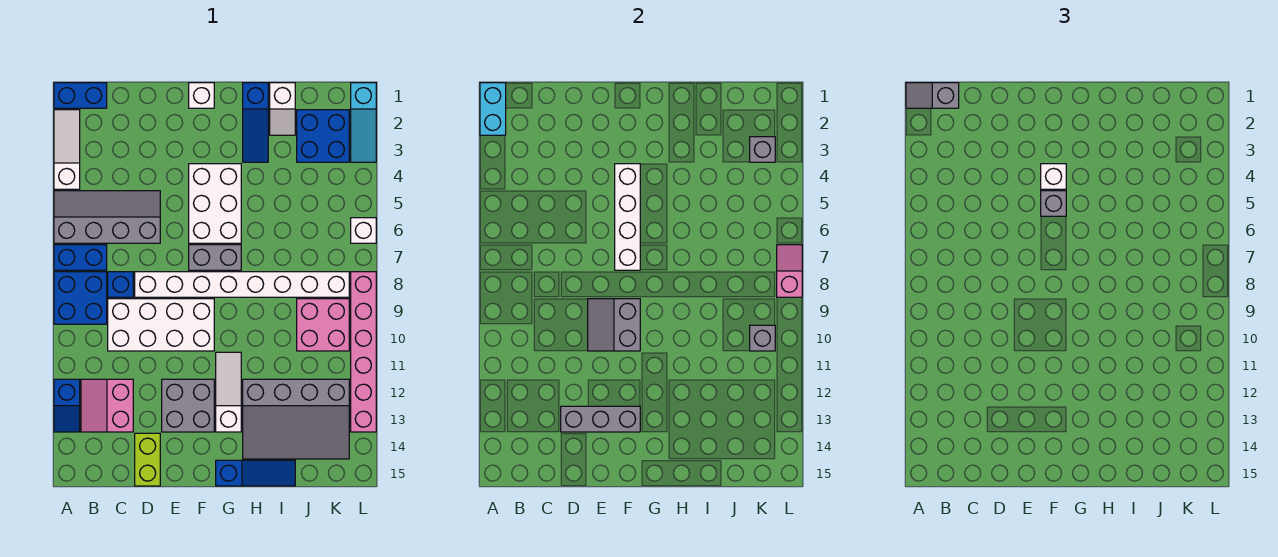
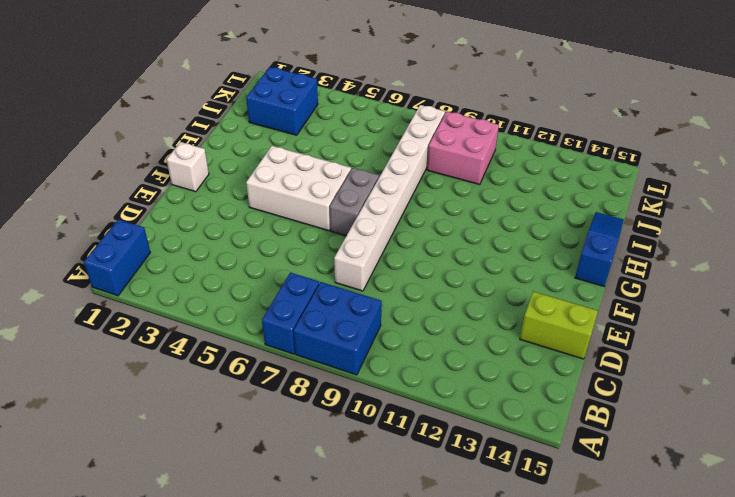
none -> white 1x3 slope [54,110,80,189]
none -> grey 2x4 slope [54,191,160,243]
none -> blue 1x2 slope [54,379,80,432]
none -> pink 2x2 slope [81,379,133,432]

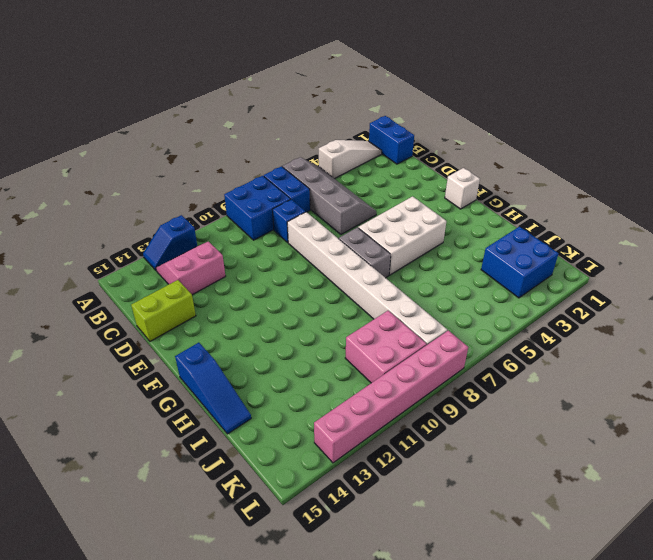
none -> white 2x4 brick [108,299,214,351]
none -> grey 2x2 brick [162,379,214,432]
none -> white 1x3 slope [216,352,241,432]
none -> blue 1x3 slope [243,83,268,162]

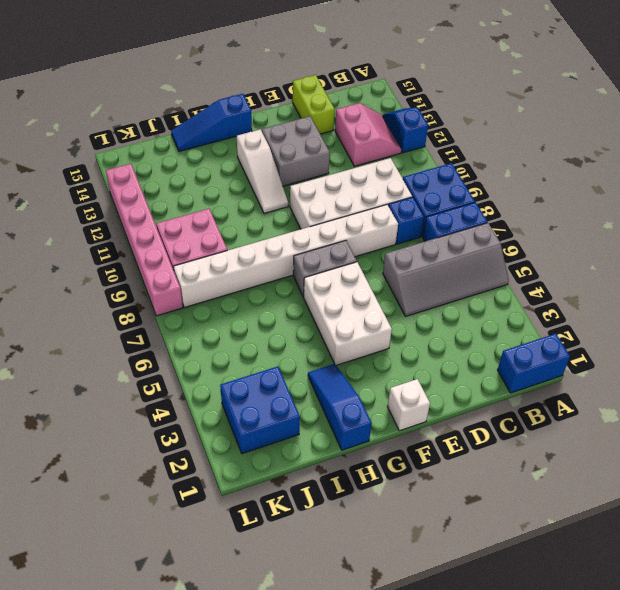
none -> white 1x3 slope [54,110,80,189]
none -> grey 3x4 slope [243,379,349,459]
none -> white 1x2 slope [270,83,295,135]
none -> cyan 1x3 slope [351,83,376,162]

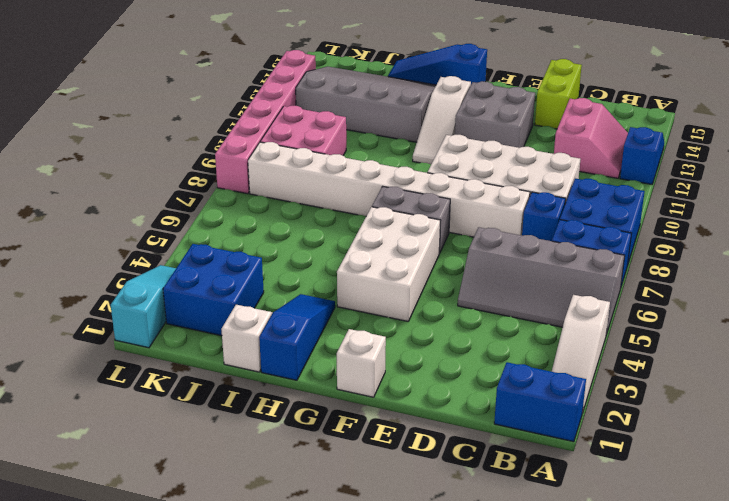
none -> white 1x1 brick [351,218,376,243]
none -> cyan 1x2 brick [480,83,506,135]
none -> grey 1x3 brick [561,406,640,432]
none -> grey 2x2 slope [588,299,640,351]

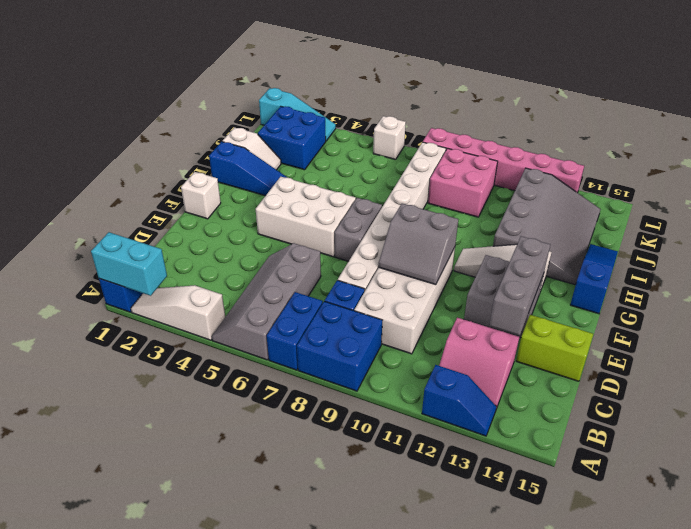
none -> white 1x4 brick [615,164,640,270]
none -> grey 1x1 brick [750,137,775,162]
none -> grey 1x1 brick [750,325,775,351]
none -> pink 1x2 slope [777,245,802,297]

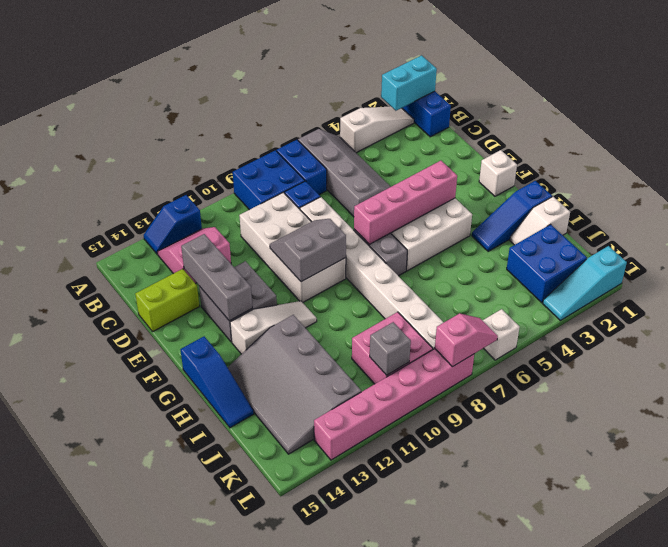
pink 1x4 brick [354,161,457,244] -> white 1x4 brick [615,164,640,270]
none -> grey 1x1 brick [750,137,775,162]
none -> grey 1x2 slope [906,83,959,108]
none -> white 1x1 brick [1041,164,1066,189]
none -> grey 1x1 brick [1041,191,1066,216]

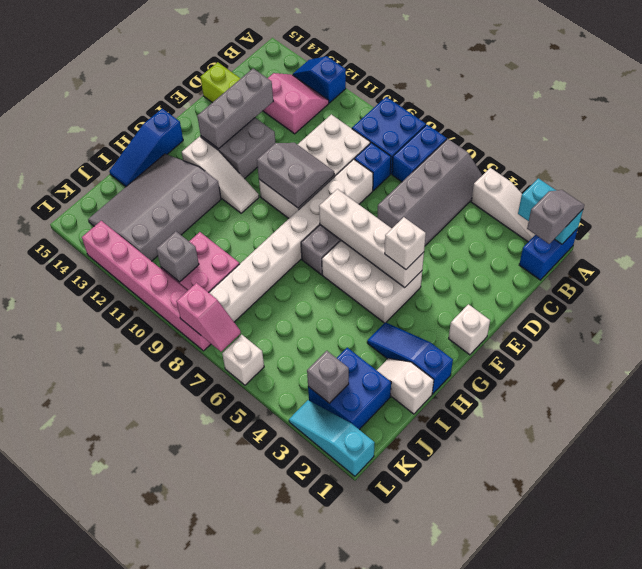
none -> grey 1x1 brick [1041,191,1066,216]

